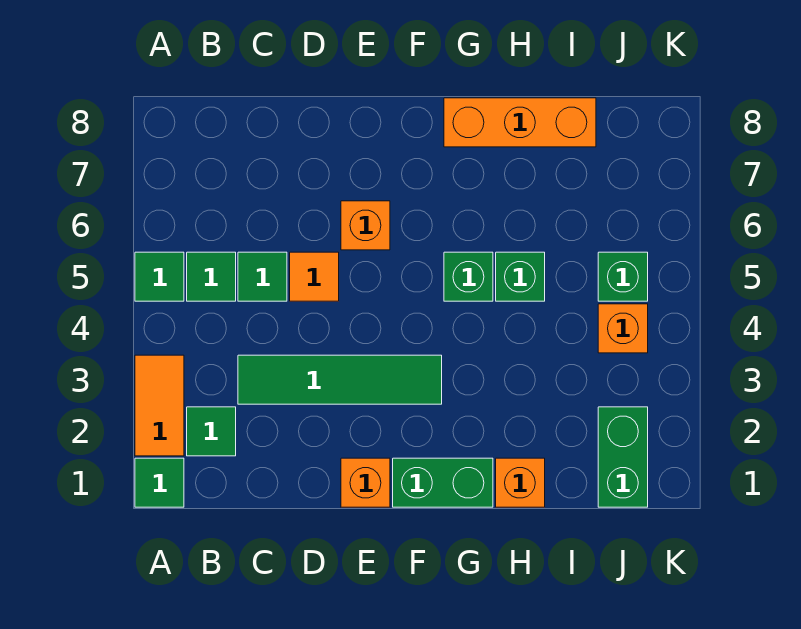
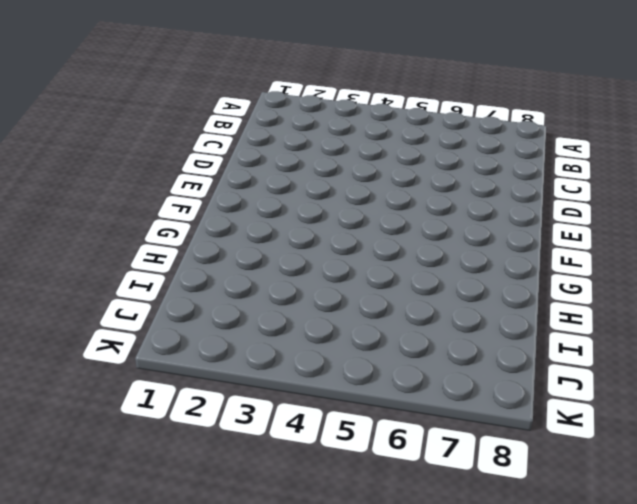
none -> green 1x1 tile [135,458,184,507]
none -> orange 1x2 tile [135,355,184,456]
none -> green 1x1 tile [135,252,184,301]

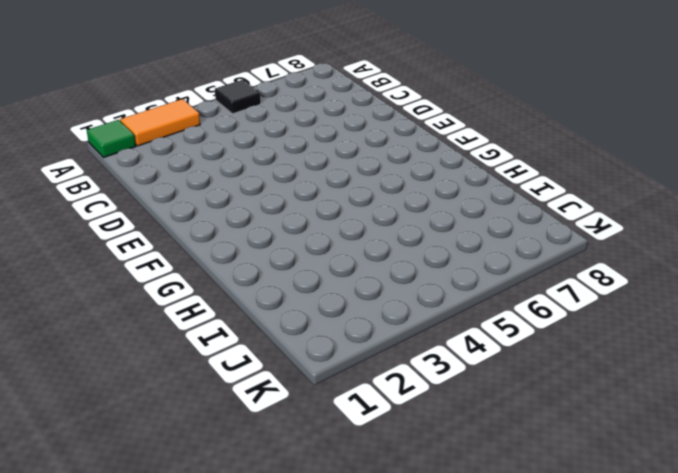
black 1x1 tile [215,80,261,114] -> green 1x1 tile [135,252,184,301]
none -> green 1x1 tile [187,407,236,456]
none -> green 1x1 tile [187,252,236,301]
none -> green 1x4 tile [238,355,442,404]

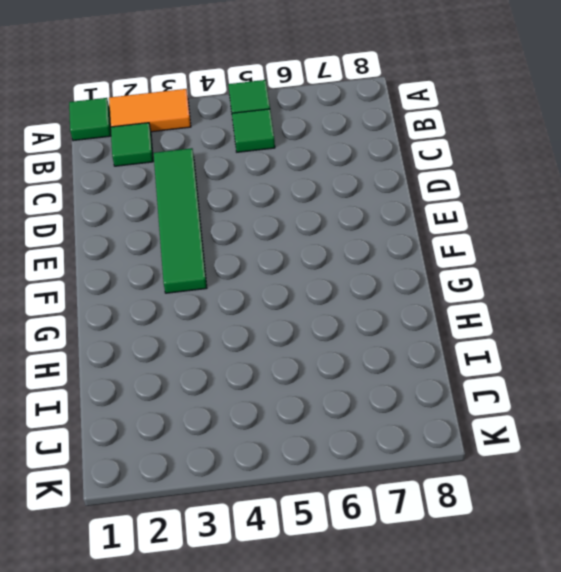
none -> green 1x1 tile [238,252,287,301]
none -> orange 1x1 tile [290,252,339,301]
none -> orange 1x1 brick [341,458,390,507]

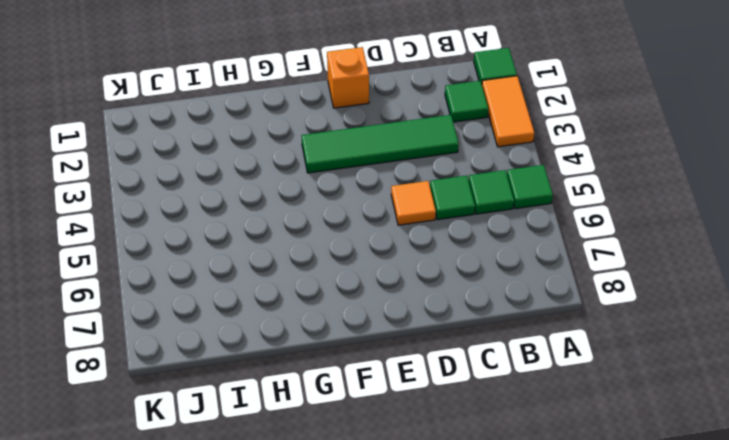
none -> orange 1x1 brick [341,201,390,250]
none -> green 1x2 brick [393,458,493,507]
none -> green 1x1 brick [444,252,493,301]

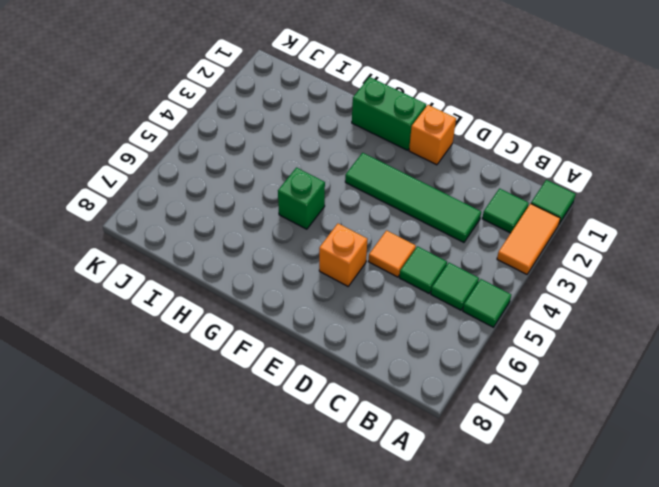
none -> orange 1x3 brick [444,98,596,147]
none -> orange 1x1 brick [496,458,545,507]
none -> green 1x1 brick [496,252,545,301]

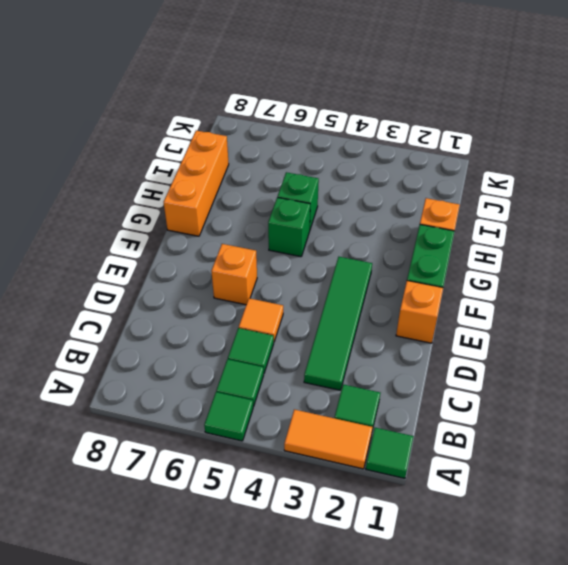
none -> green 1x2 brick [598,407,648,507]
none -> orange 1x1 brick [598,304,648,353]
none -> green 1x1 brick [598,252,648,301]

